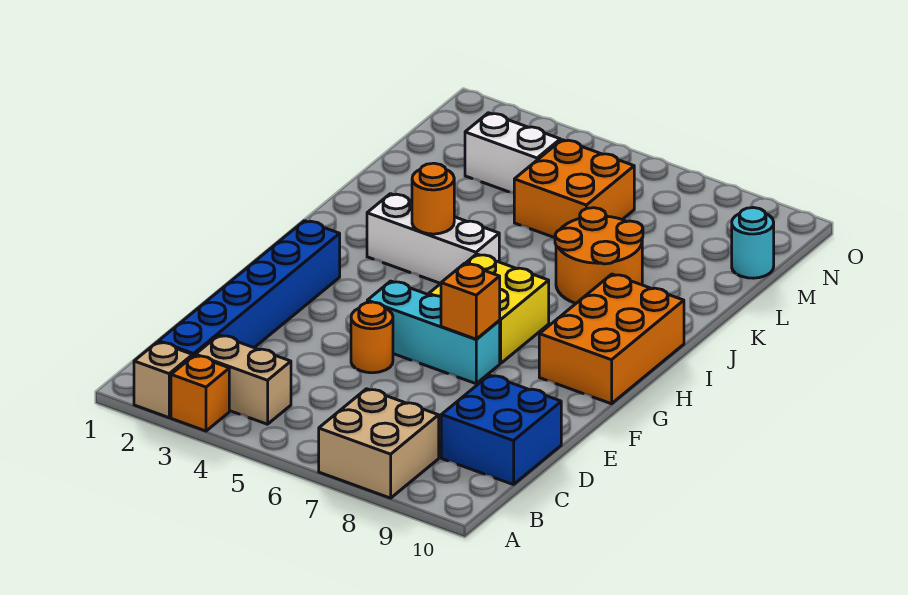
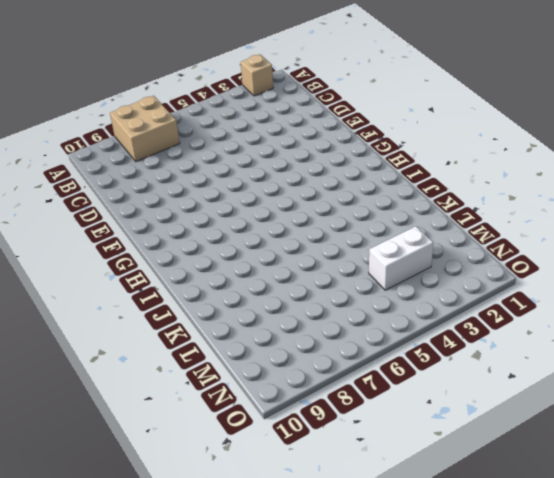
none -> orange 1x1 brick [171,355,229,431]
none -> blue 1x6 brick [159,221,340,356]
none -> tan 1x2 brick [196,335,291,424]

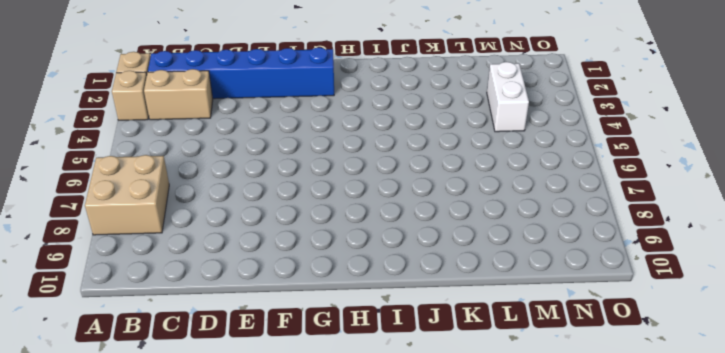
tan 1x1 brick [112,71,149,120] -> orange 1x1 brick [171,355,229,431]
tan 1x2 brick [144,69,213,120] -> tan 1x2 brick turned to [196,335,291,424]
none -> blue 2x2 brick [441,375,561,485]
none -> orange 1x1 round brick [351,302,393,373]
none -> cyan 1x3 brick [367,281,500,384]

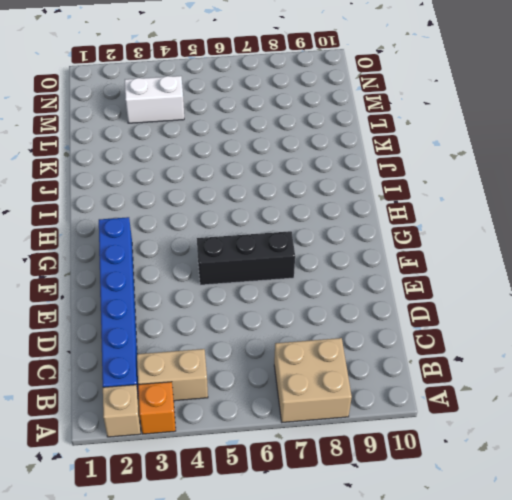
black 1x3 brick [197,231,295,285] -> cyan 1x3 brick [367,281,500,384]
none -> blue 2x2 brick [441,375,561,485]
none -> orange 1x1 round brick [351,302,393,373]
none -> yellow 2x2 brick [429,254,549,363]

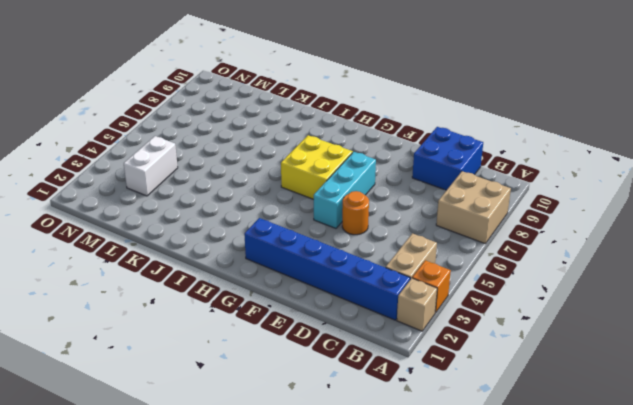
none -> orange 2x3 brick [539,274,684,404]
none -> white 1x3 brick [367,194,499,284]
none -> orange 2x2 round brick [555,208,643,303]

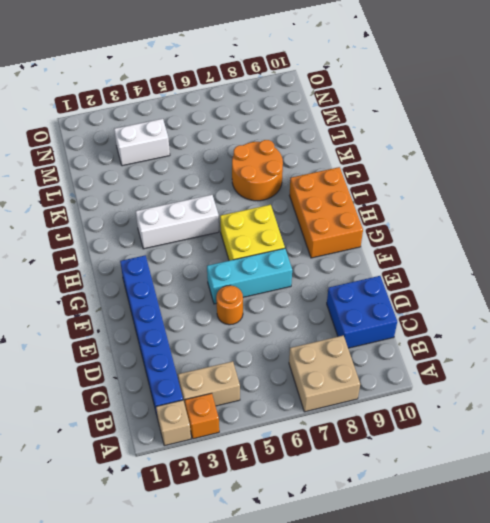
none -> orange 2x2 brick [514,140,634,238]
none -> cyan 1x1 round brick [732,208,774,278]
none -> orange 1x1 brick [441,263,500,339]

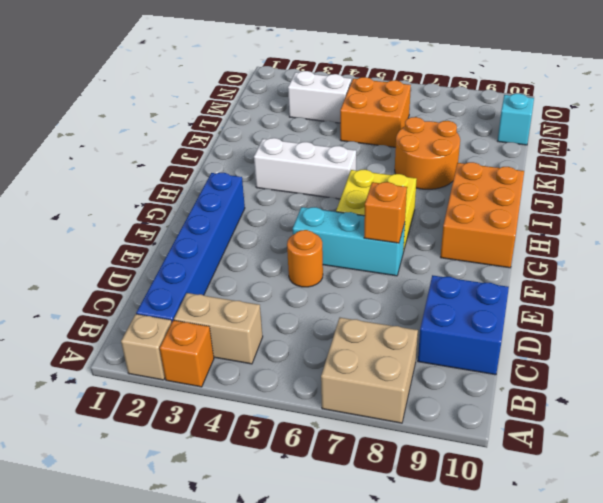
cyan 1x1 brick [498,94,534,145] -> cyan 1x1 round brick [732,208,774,278]
none -> orange 1x1 round brick [412,163,454,234]

